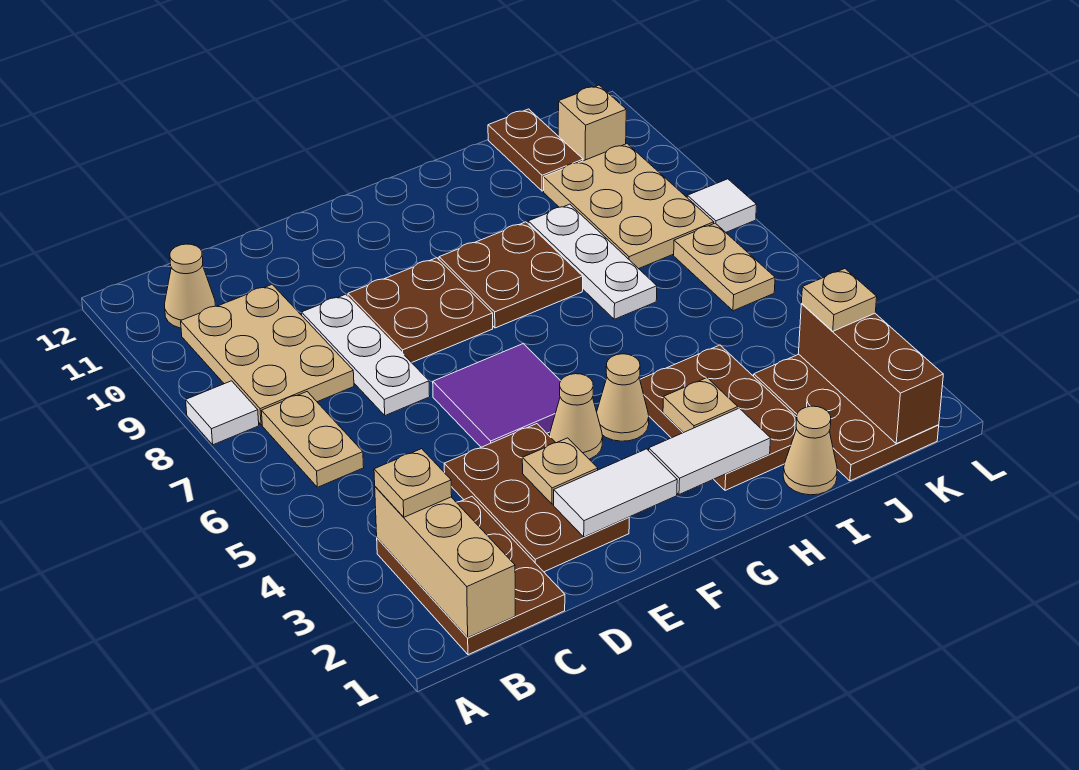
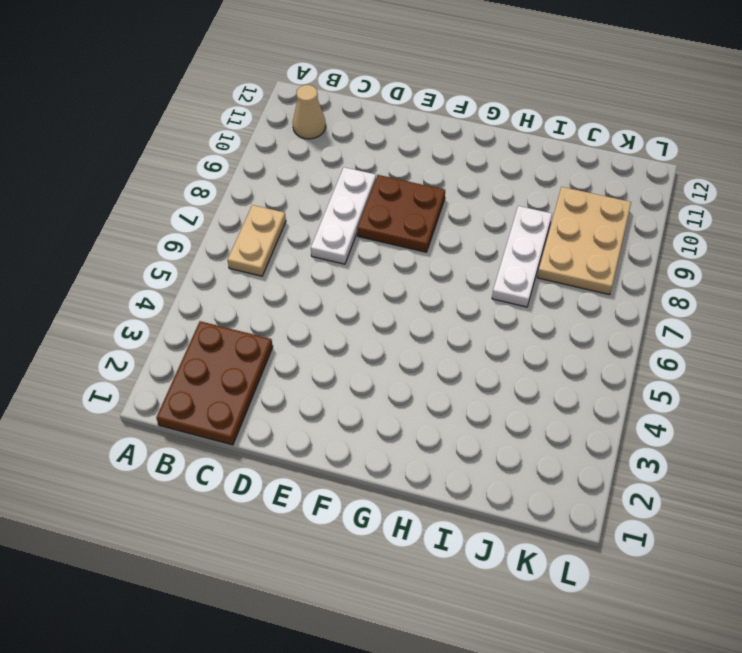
none -> white 1x1 tile [186,381,259,445]
none -> tan 2x3 plate [181,285,354,425]
none -> brown 2x3 plate [444,424,629,572]

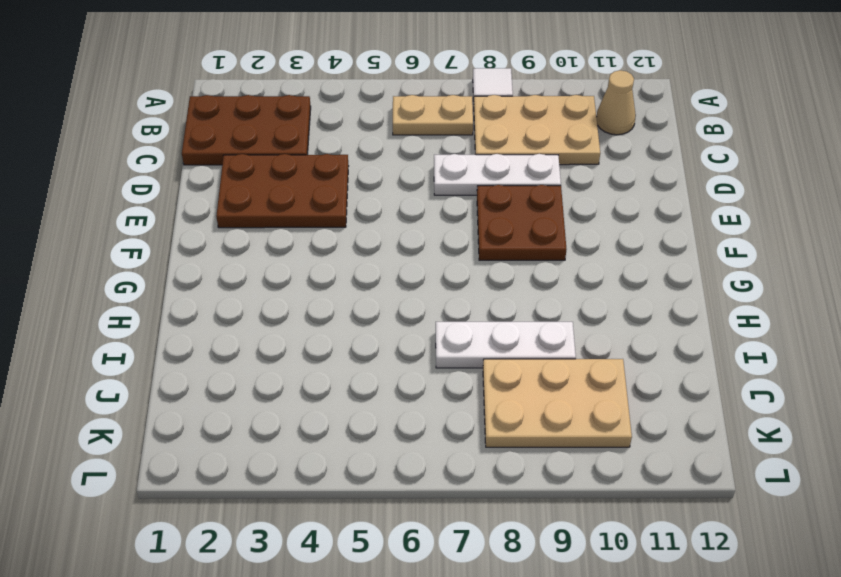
none -> purple 2x2 tile [433,344,560,447]
none -> tan 1x1 cone [549,374,603,459]
none -> tan 1x1 cone [597,354,649,441]

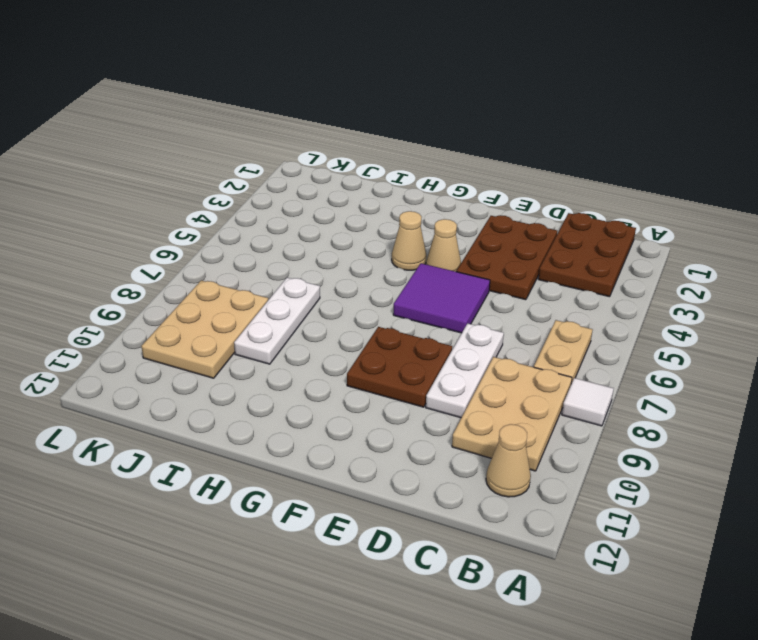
none -> brown 2x2 plate [439,222,583,328]
none -> brown 2x3 plate [640,345,797,490]
none -> tan 1x1 cone [783,406,837,495]

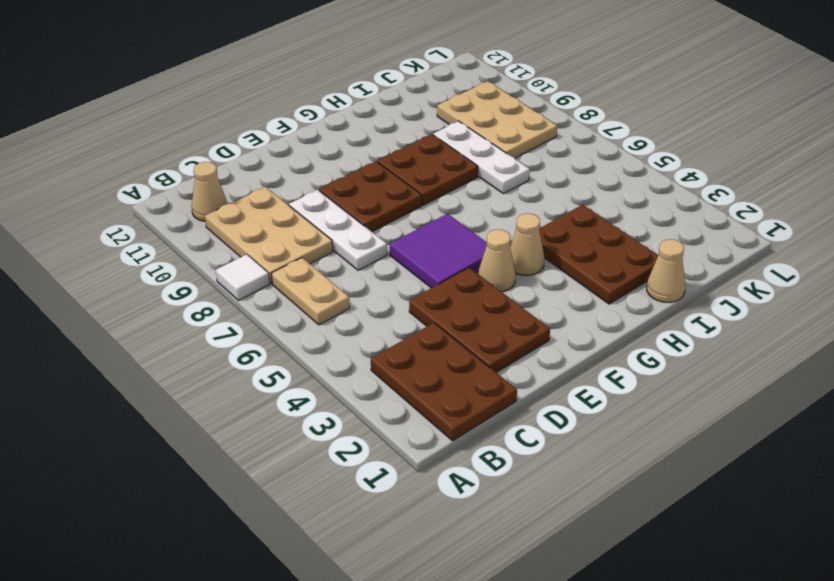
none -> brown 2x3 plate [754,354,939,481]
none -> brown 1x2 plate [488,109,583,191]
none -> tan 1x2 plate [674,223,775,311]

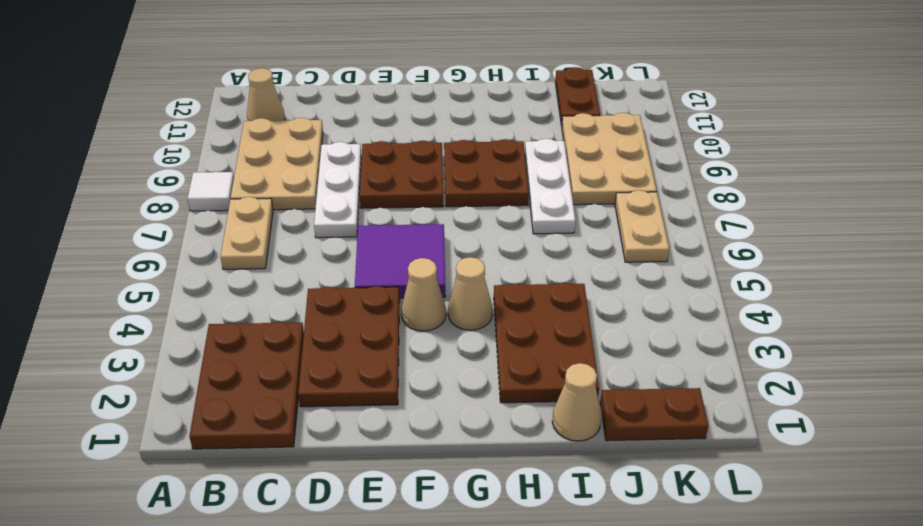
brown 1x2 plate [600,388,708,441] -> brown 2x3 plate [754,354,939,481]
none -> tan 1x1 brick [558,85,626,161]
none -> white 1x1 tile [687,179,757,232]
none -> tan 1x3 brick [375,487,515,638]

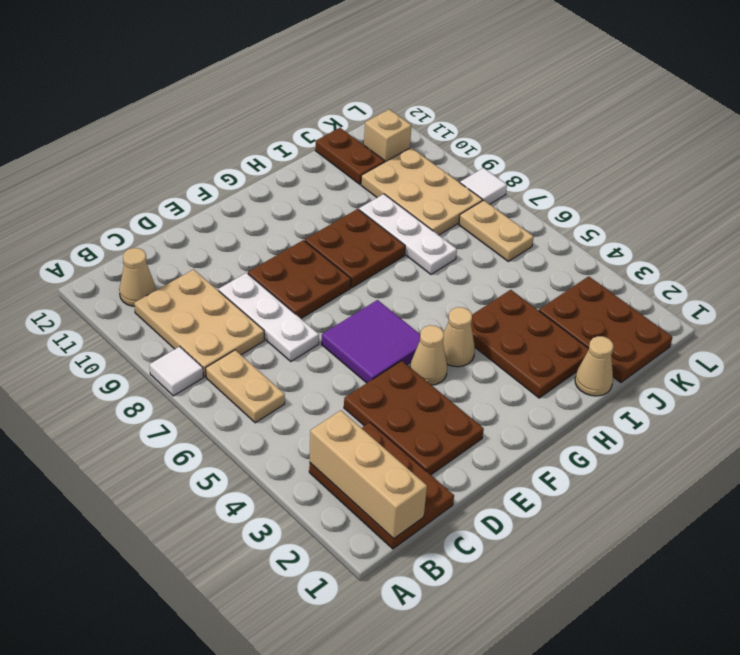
none -> white 1x2 tile [554,449,677,537]
none -> tan 1x1 plate [522,438,598,504]
none -> white 1x2 tile [649,408,771,495]

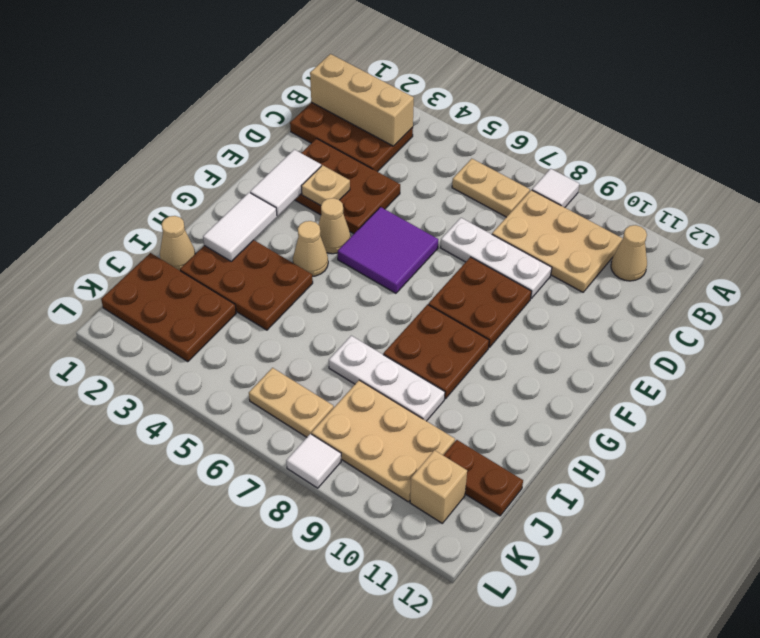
none -> tan 1x1 plate [663,378,738,433]
none -> brown 1x3 brick [798,304,943,444]
none -> tan 1x1 plate [374,449,452,517]

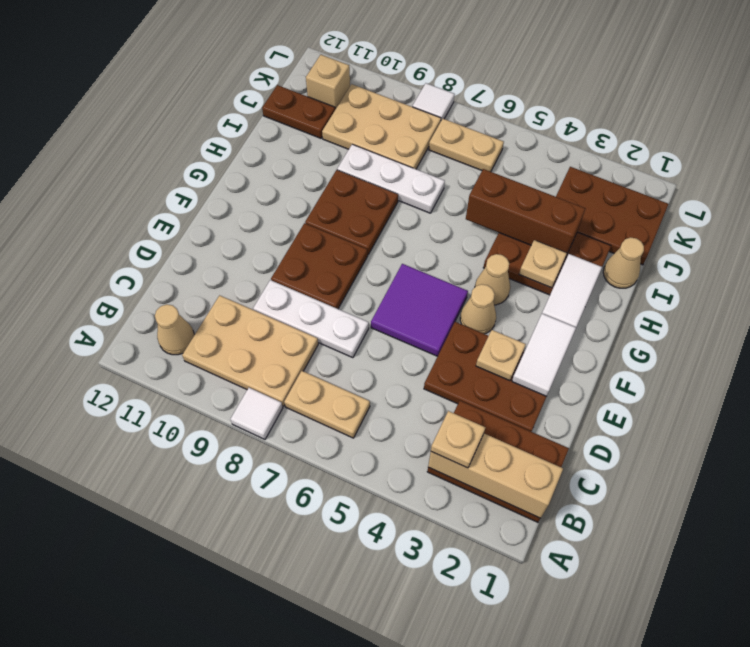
brown 1x3 brick [466,169,586,254] -> brown 1x3 brick moved to [798,304,943,444]
none -> tan 1x1 plate [801,269,877,331]

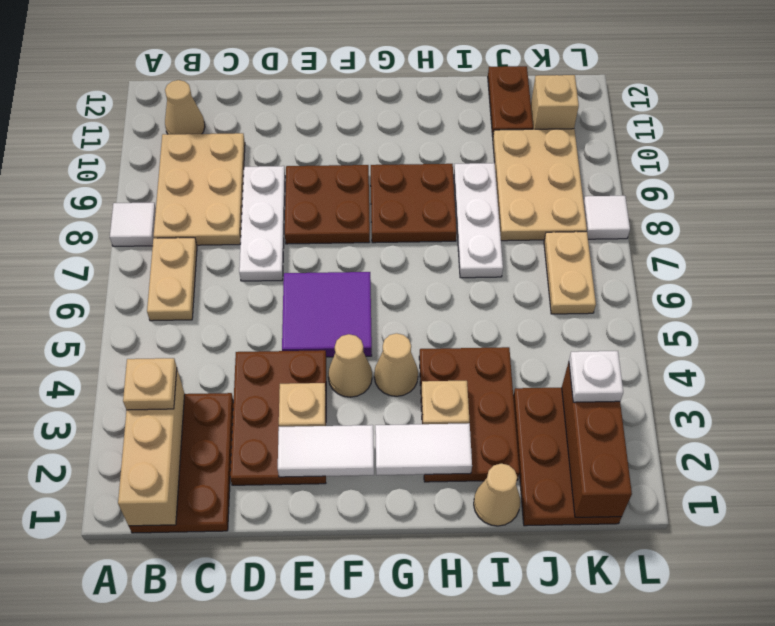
white 1x1 plate [569,351,623,402] -> tan 1x1 plate [801,269,877,331]

